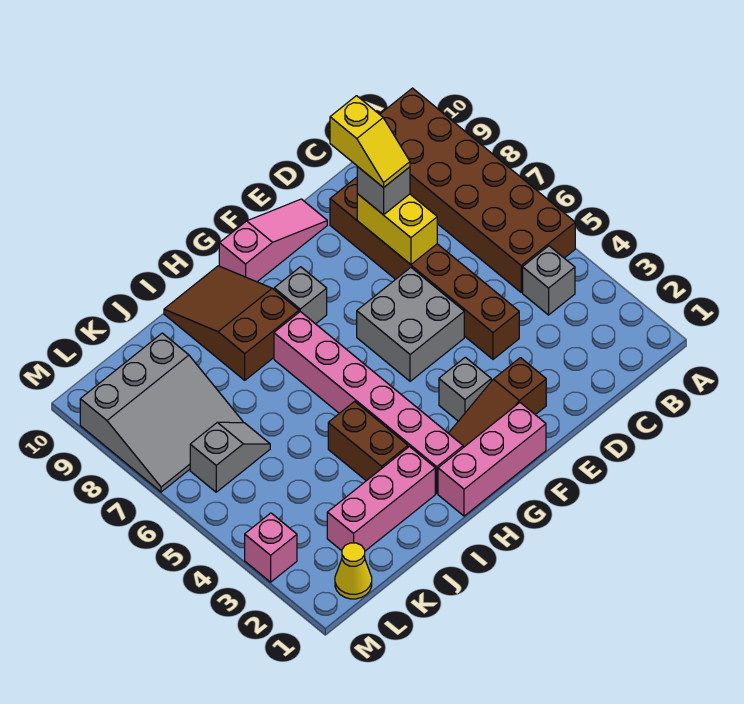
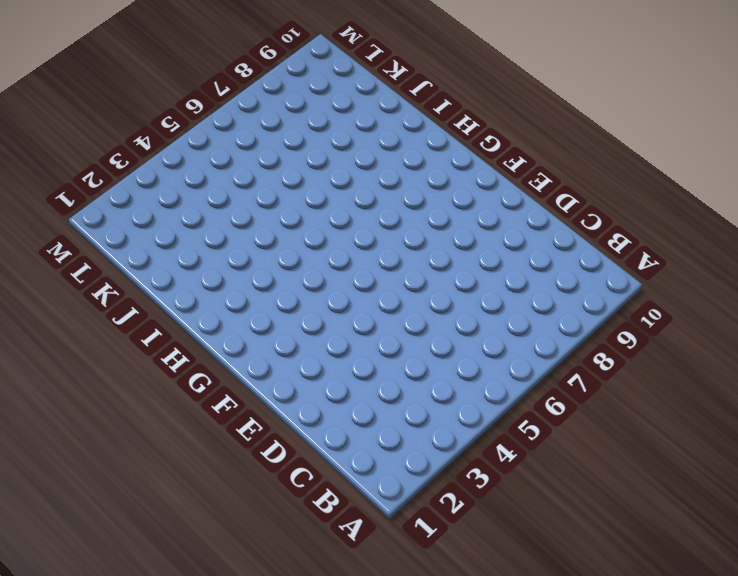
none -> brown 2x6 brick [380,88,575,292]
none -> grey 1x1 brick [523,246,575,315]
none -> brown 1x6 brick [330,178,519,359]

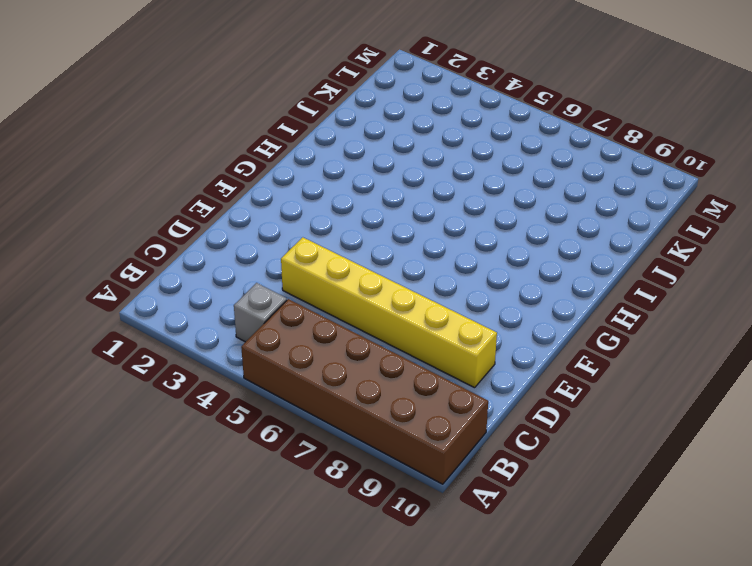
yellow 1x6 brick [281,237,497,388] -> brown 1x6 brick [330,178,519,359]
none -> brown 1x3 slope [448,358,546,447]
none -> grey 2x2 brick [357,268,464,381]
none -> pink 1x3 slope [219,199,327,282]

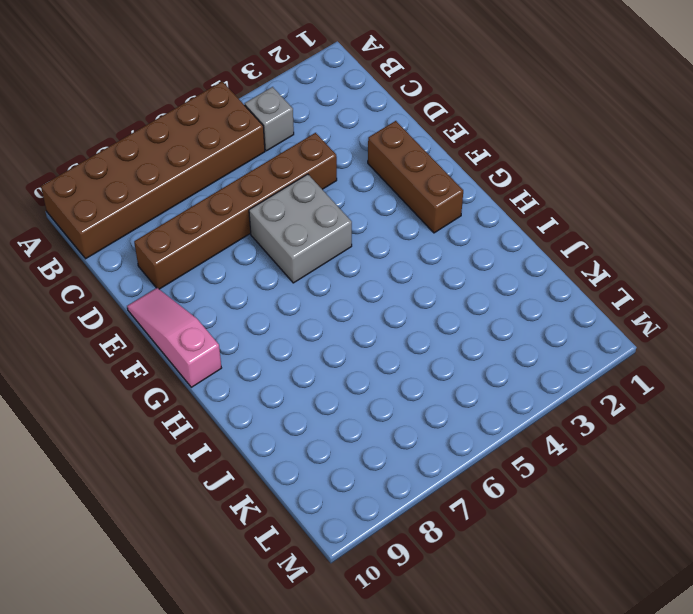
brown 1x3 brick [368,121,463,233] -> brown 1x3 slope [448,358,546,447]
none -> pink 1x3 brick [438,403,546,516]
none -> grey 1x1 brick [439,357,491,421]
none -> grey 1x1 brick [274,267,327,324]

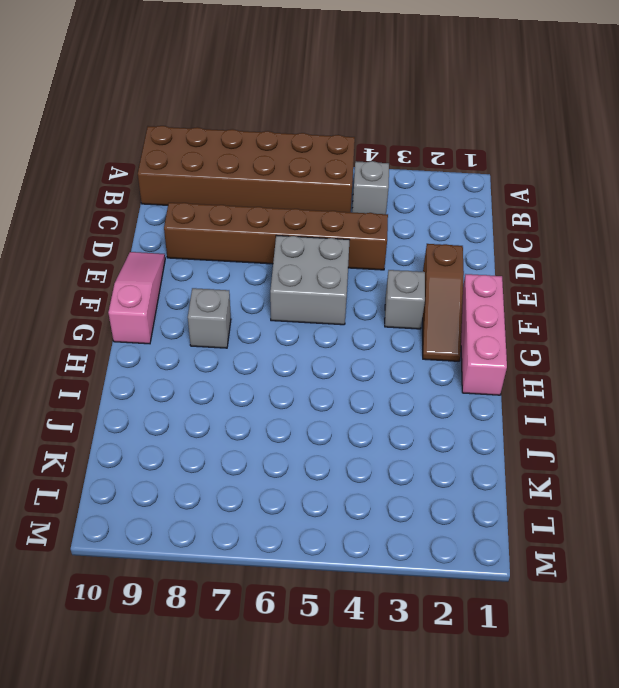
none -> pink 1x6 brick [274,312,463,493]
none -> brown 2x3 slope [164,266,299,380]
none -> pink 1x3 brick [327,447,435,551]

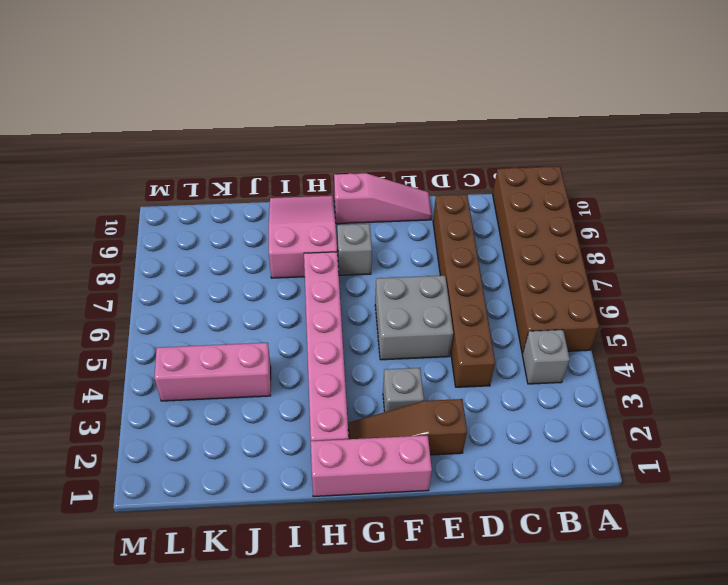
pink 2x3 slope [269,196,337,278] -> brown 2x3 slope [164,266,299,380]
pink 1x3 brick [154,343,271,401] -> pink 1x3 brick moved to [327,447,435,551]
none -> brown 1x2 brick [328,401,408,481]
none -> grey 1x2 slope [190,422,270,492]
none -> grey 3x3 slope [80,333,243,492]

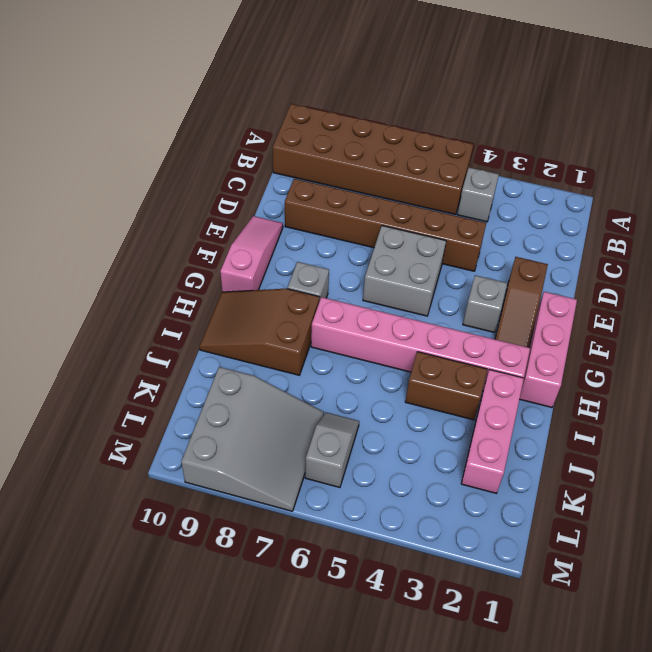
none -> yellow 1x1 cone [335,543,372,599]
none -> pink 1x1 brick [245,513,297,582]
none -> yellow 1x2 brick [357,194,437,264]

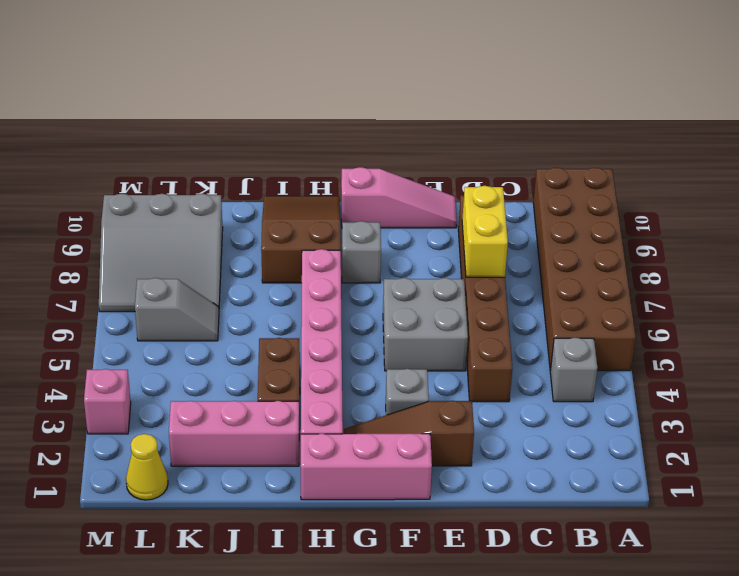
none -> grey 1x1 brick [357,167,410,215]
none -> yellow 1x2 slope [330,96,410,188]

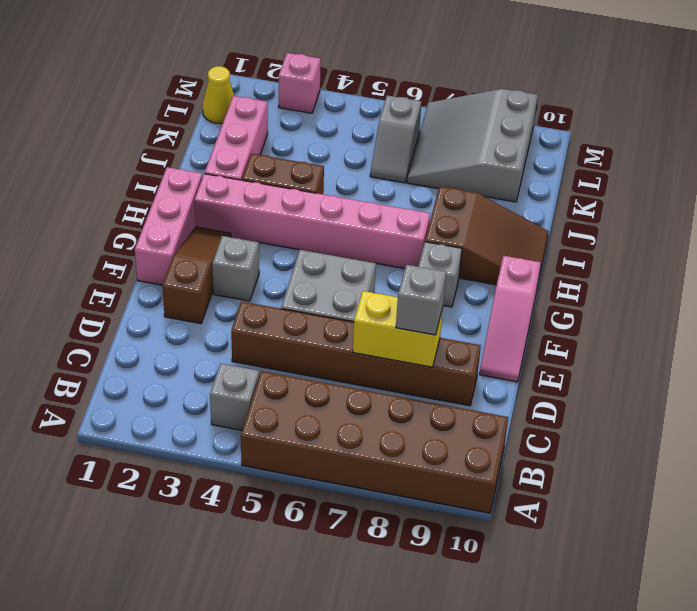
none -> yellow 1x2 slope [330,96,410,188]

